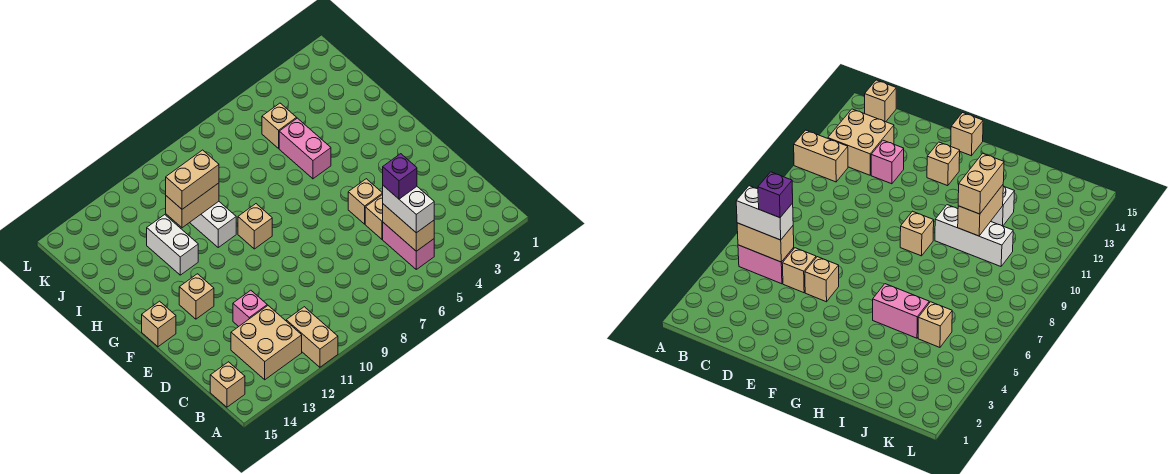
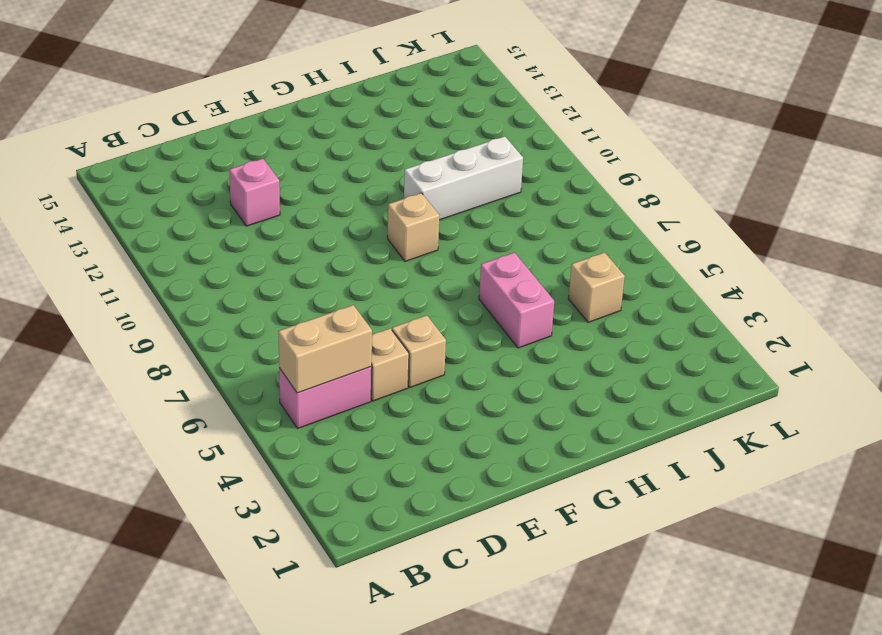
pink 1x2 brick [479,253,554,348] -> pink 1x2 brick turned to [279,118,331,179]
none -> tan 1x2 brick [286,307,338,367]
none -> tan 2x2 brick [231,306,302,380]
none -> tan 1x1 brick [210,362,245,407]

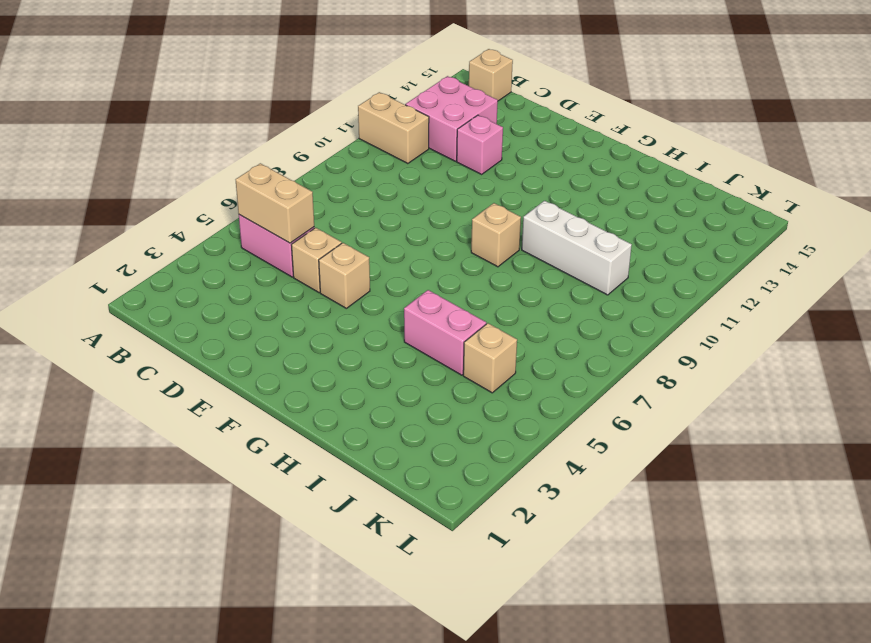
pink 2x2 brick [405,76,498,161] -> tan 2x2 brick [231,306,302,380]
none -> tan 1x1 brick [179,274,214,319]
none -> tan 1x1 brick [142,301,176,347]
none -> white 1x2 brick [147,215,198,275]

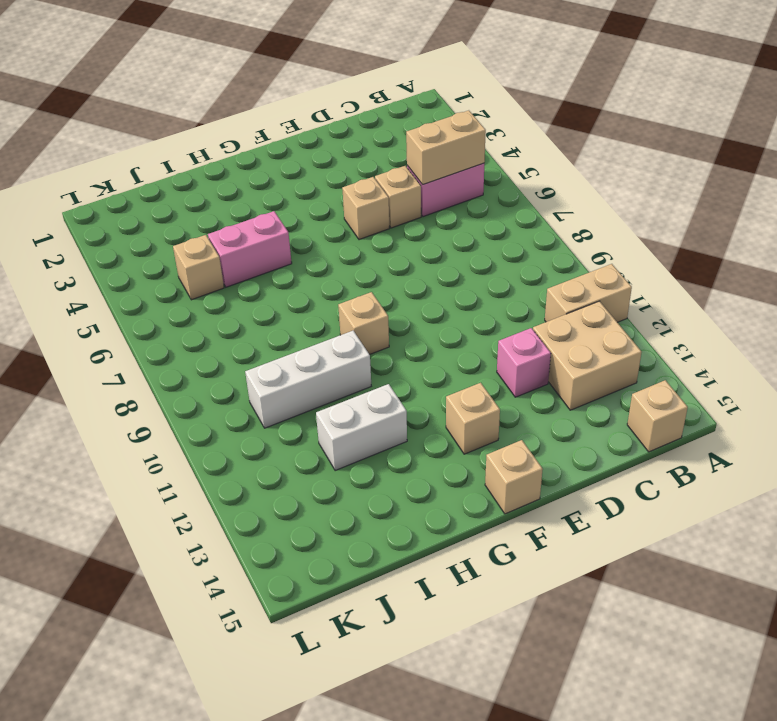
none -> tan 1x2 brick [166,183,219,228]
none -> white 1x2 brick [383,186,434,233]
none -> tan 1x2 brick [166,150,219,209]

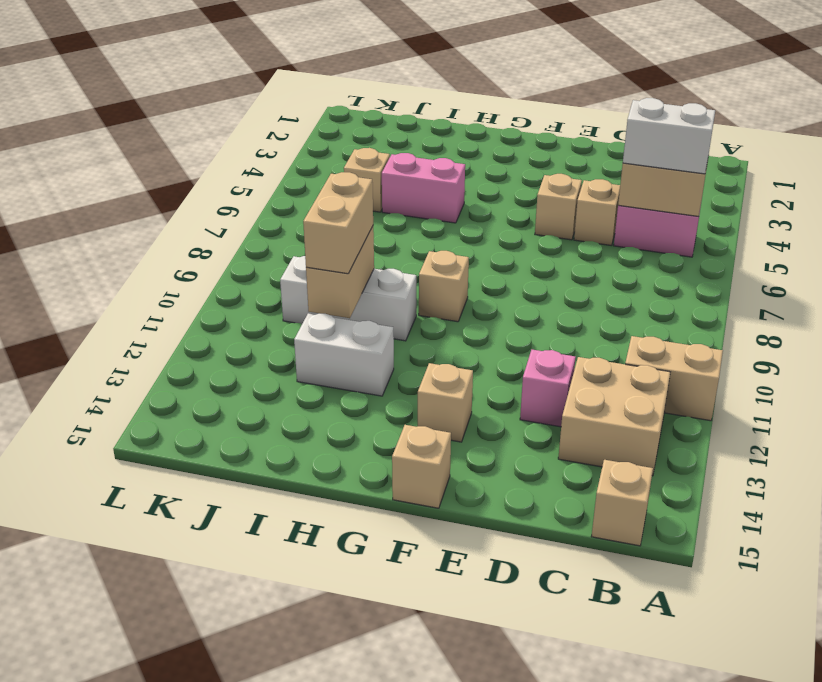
none -> purple 1x1 brick [383,154,417,199]

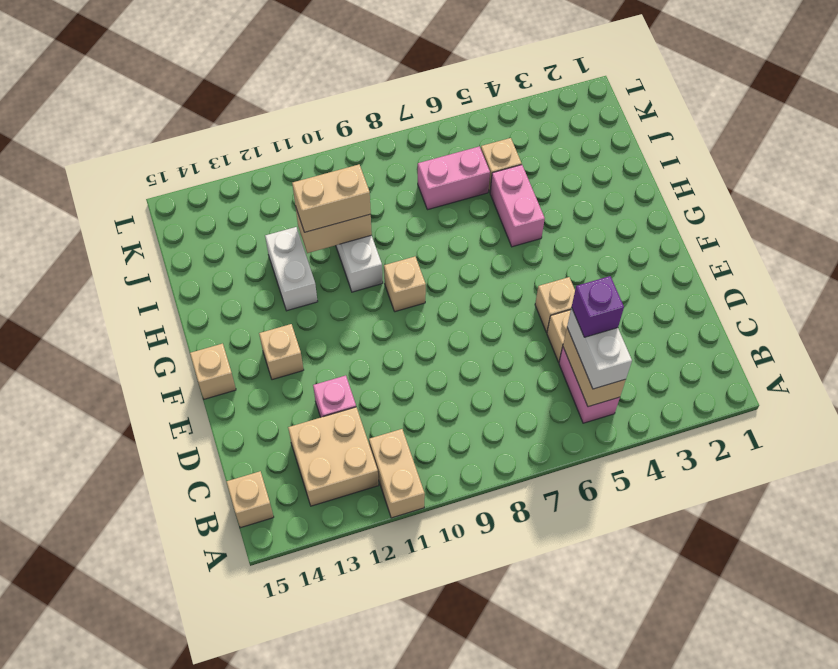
pink 1x2 brick [418,146,490,210] -> none

